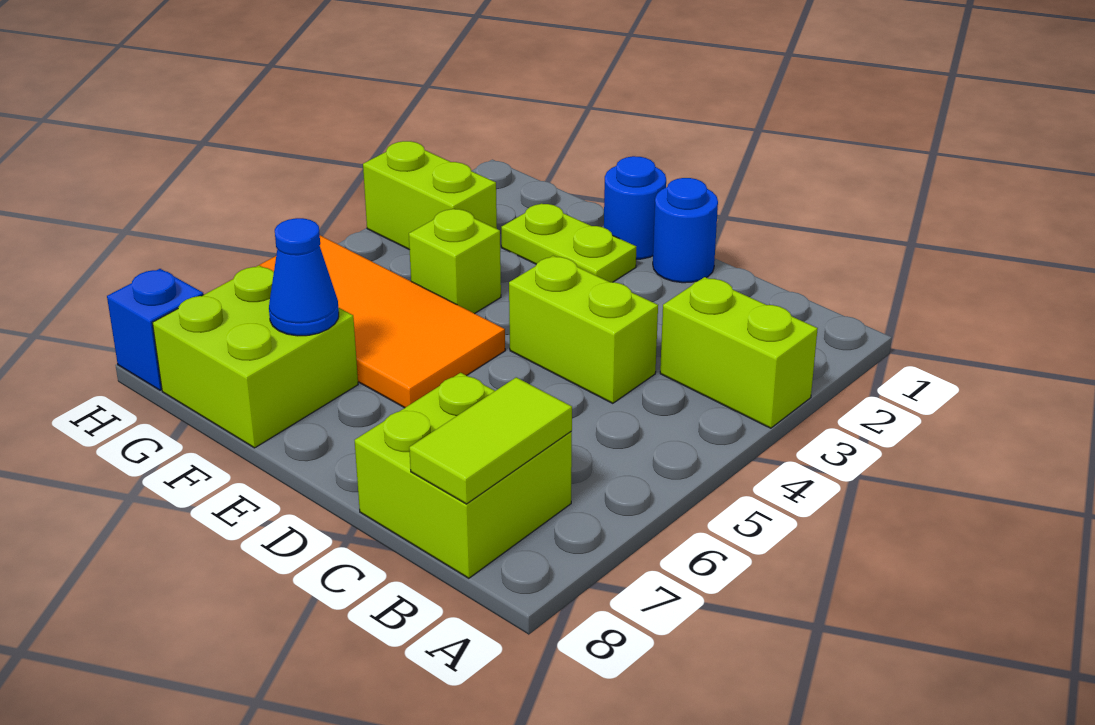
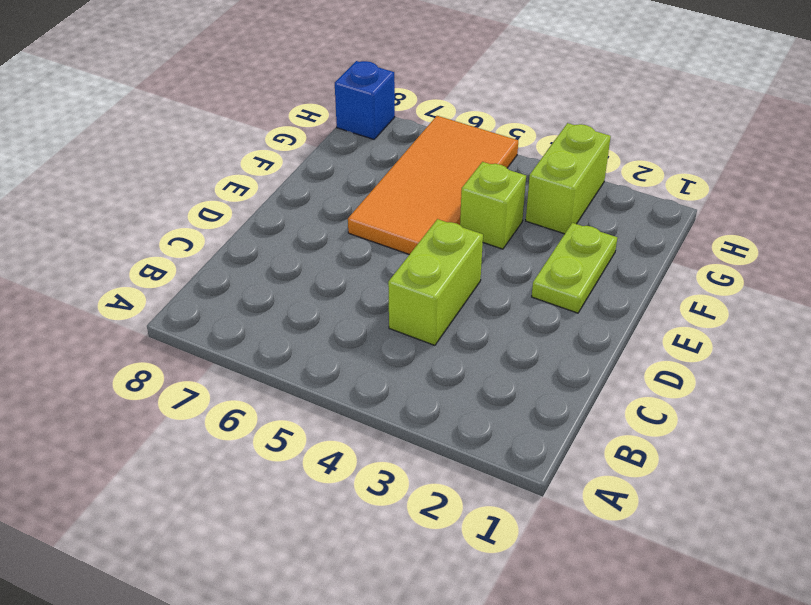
none -> lime 1x2 brick [660,277,818,428]
none -> lime 2x2 brick [355,373,572,578]
none -> blue 1x1 round brick [653,178,718,283]

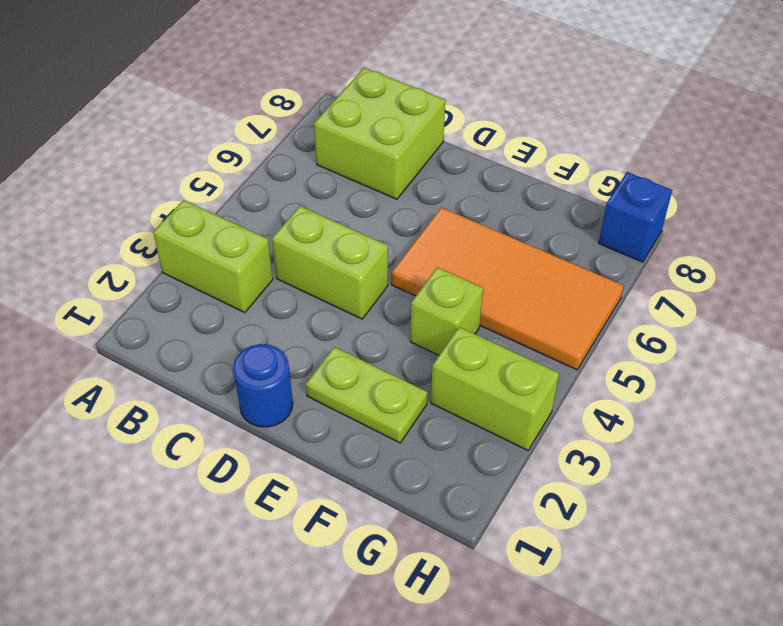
none -> blue 1x1 round brick [604,156,666,259]
none -> lime 2x2 brick [153,265,358,448]
none -> lime 1x2 tile [409,377,572,504]

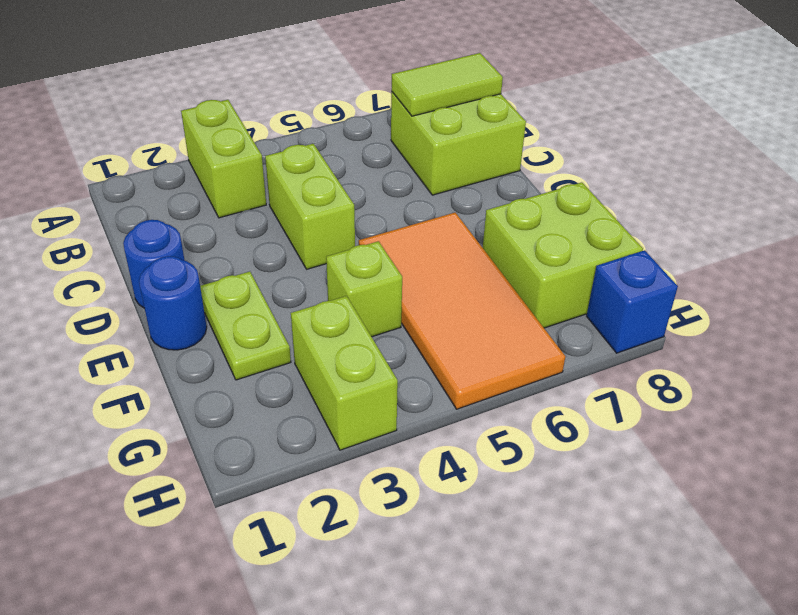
none -> blue 1x1 cone [269,218,339,336]

